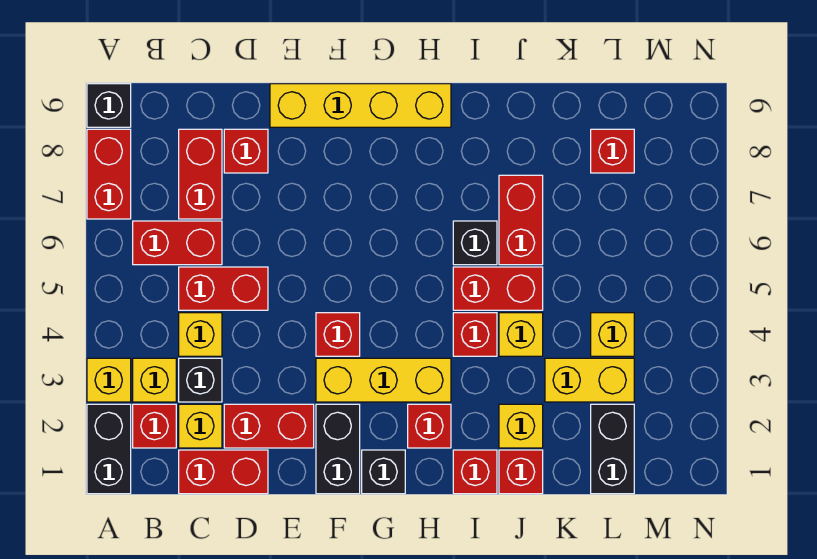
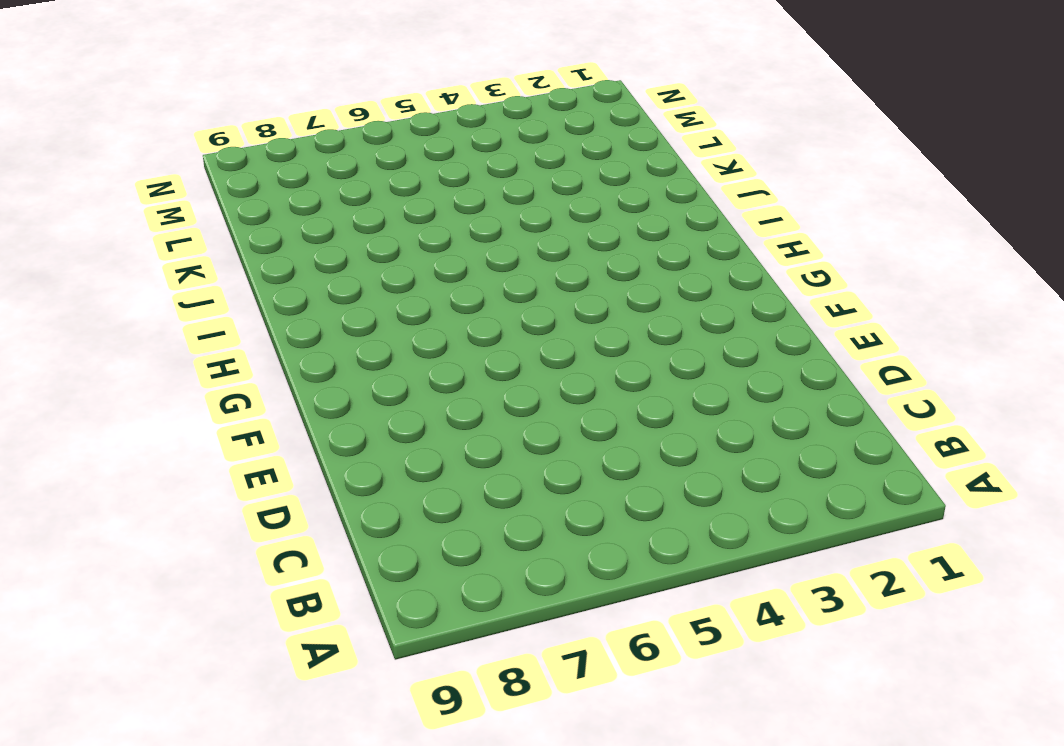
none -> black 1x2 brick [87,404,131,494]
none -> yellow 1x1 brick [87,358,131,402]
none -> red 1x2 brick [87,129,131,219]
none -> black 1x1 brick [87,84,131,127]

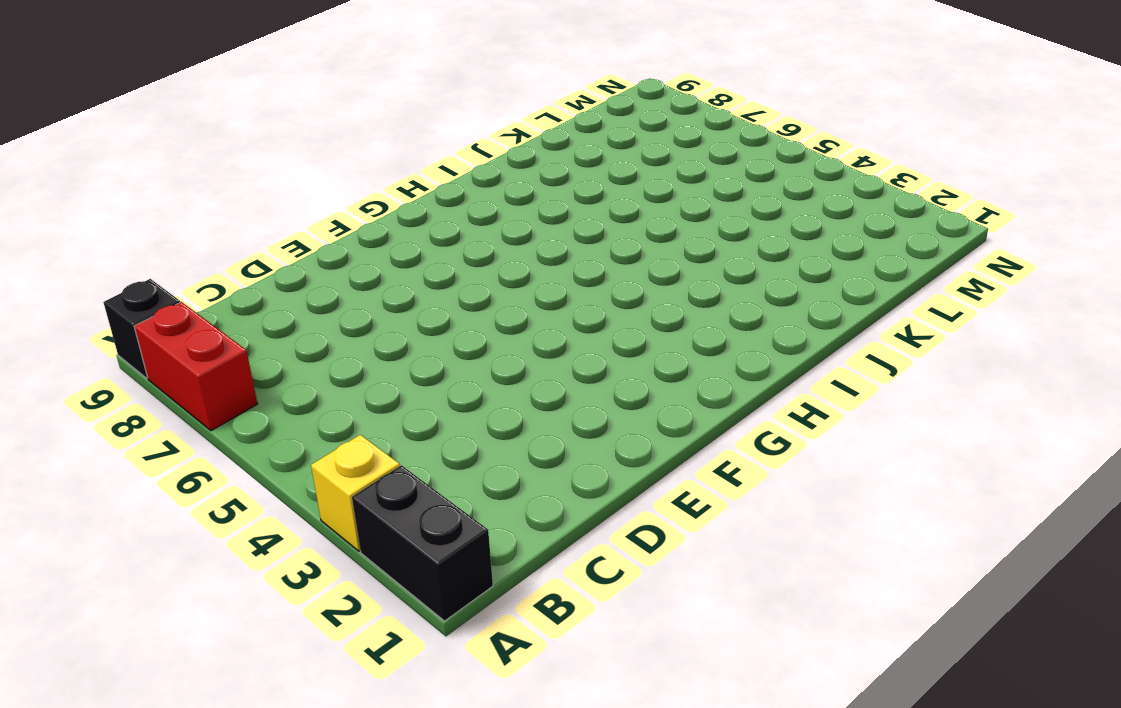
none -> red 1x1 brick [133,404,176,448]
none -> yellow 1x1 brick [133,358,176,402]
none -> red 1x2 brick [133,221,222,265]
none -> red 1x2 brick [179,450,268,494]

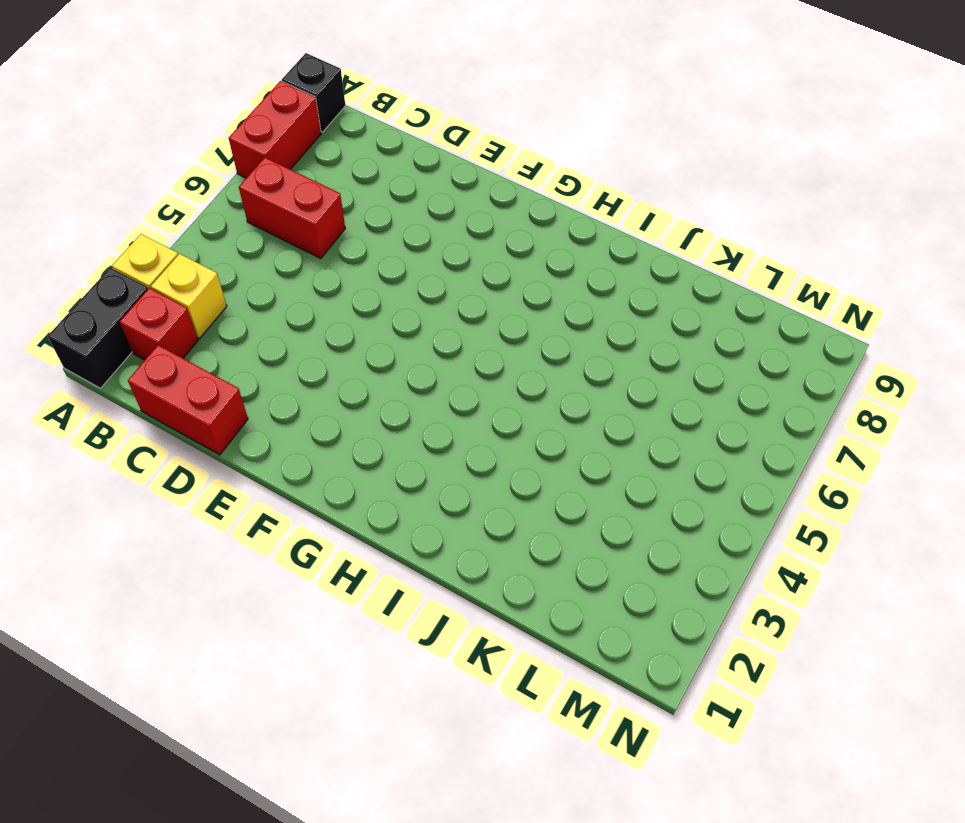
none -> yellow 1x1 brick [179,404,222,448]
none -> black 1x1 brick [179,358,222,402]
none -> yellow 1x1 brick [179,313,222,356]
none -> red 1x2 brick [179,267,268,310]

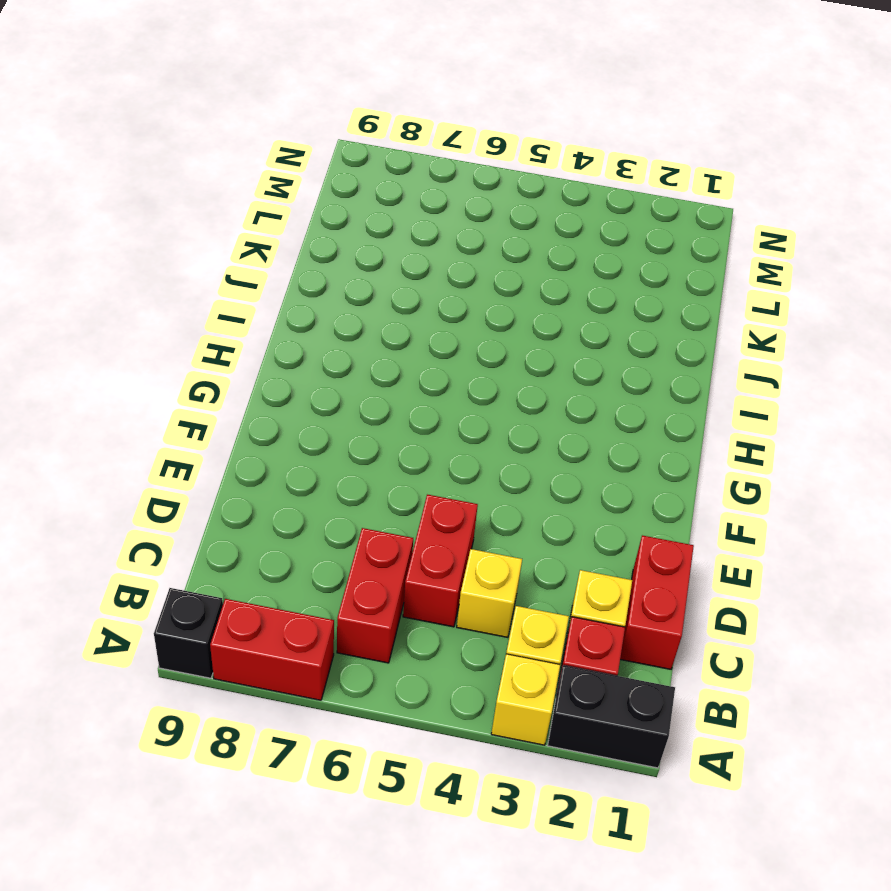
none -> black 1x1 brick [179,358,222,402]
none -> red 1x2 brick [179,129,222,219]
none -> red 1x2 brick [224,404,314,448]
none -> red 1x1 brick [224,129,268,173]

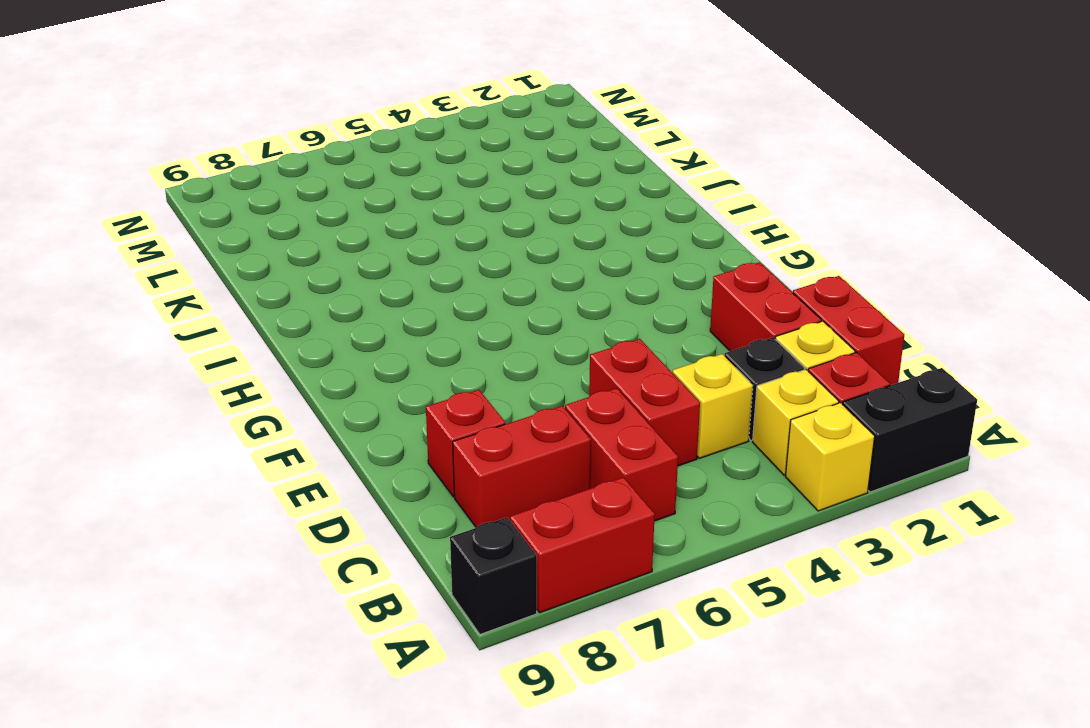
none -> yellow 1x4 brick [270,84,451,127]
none -> black 1x2 brick [316,404,360,494]
none -> yellow 1x3 brick [316,358,451,402]
none -> red 1x1 brick [316,313,360,356]

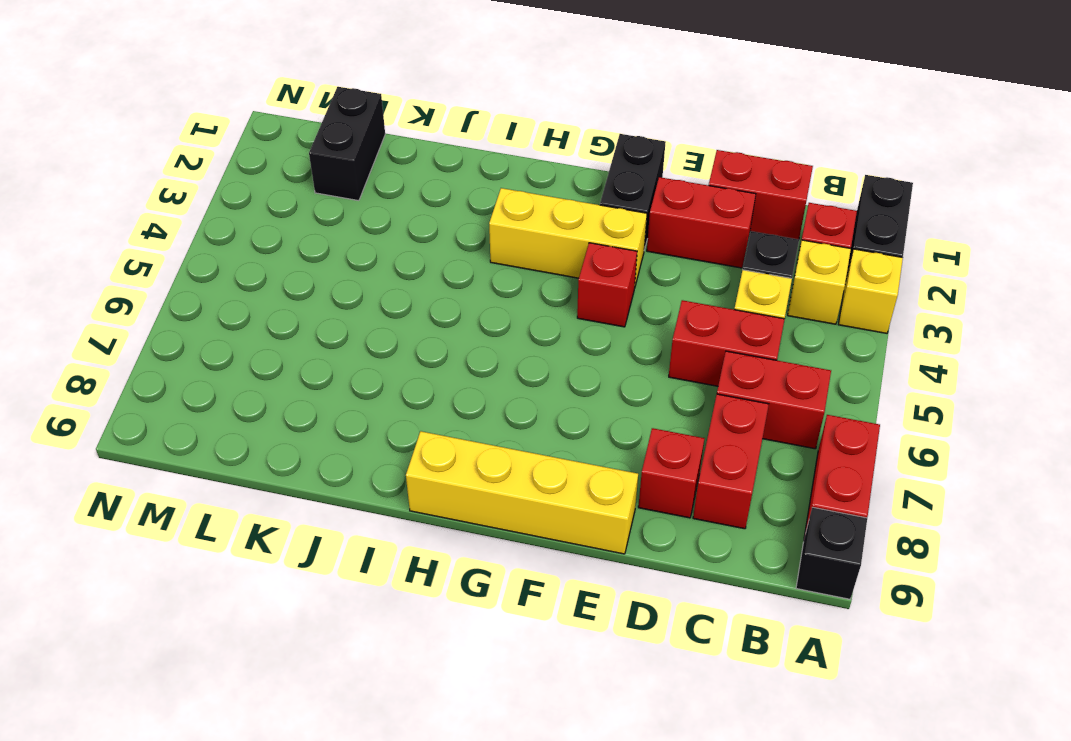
none -> yellow 1x1 brick [179,404,222,448]
none -> black 1x1 brick [362,450,405,494]
none -> red 1x1 brick [408,404,451,448]
none -> red 1x1 brick [453,450,497,494]

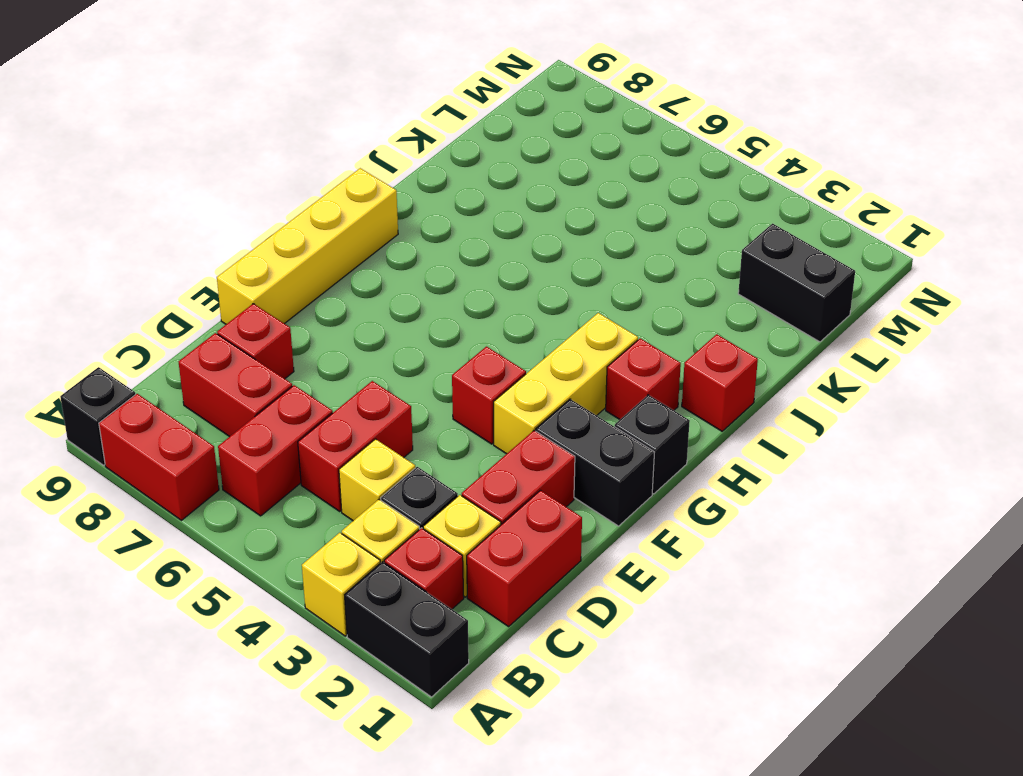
none -> red 1x1 brick [453,313,497,356]
none -> red 1x2 brick [453,267,543,310]
none -> black 1x1 brick [453,221,497,265]
none -> red 1x1 brick [499,450,543,494]

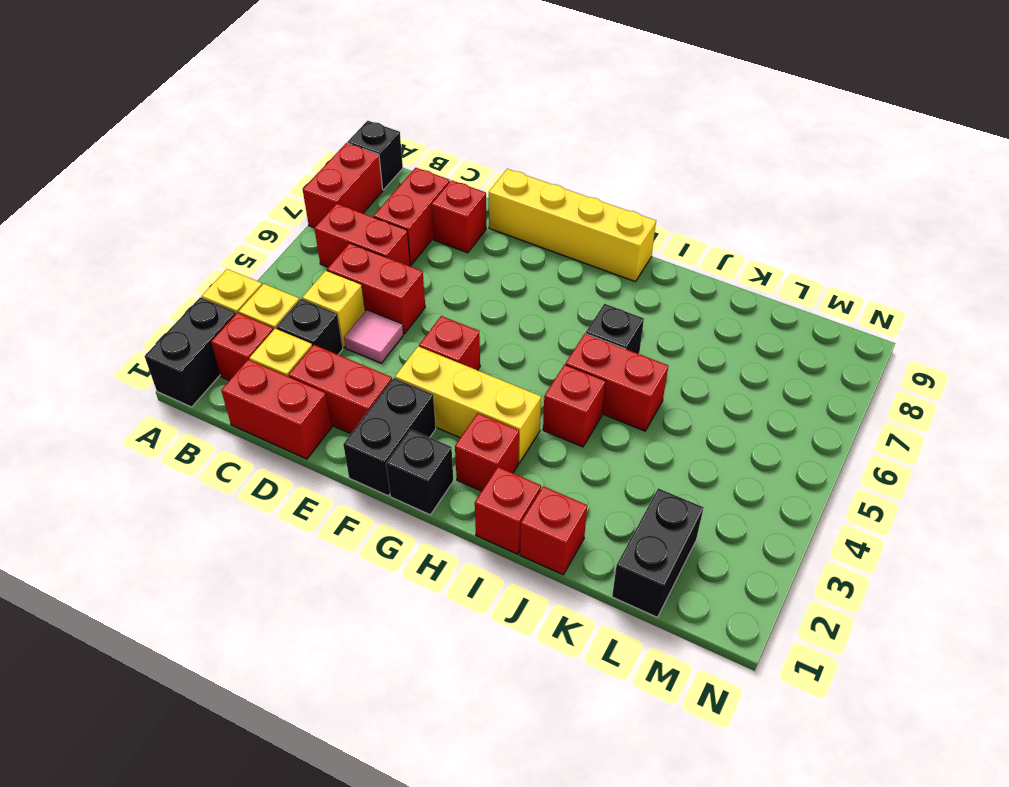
pink 1x1 tile [344,310,403,363] -> none
none -> yellow 1x1 brick [499,404,543,448]
none -> yellow 1x1 brick [499,313,543,356]
none -> red 1x2 brick [499,175,543,265]
none -> yellow 1x2 brick [545,358,634,402]

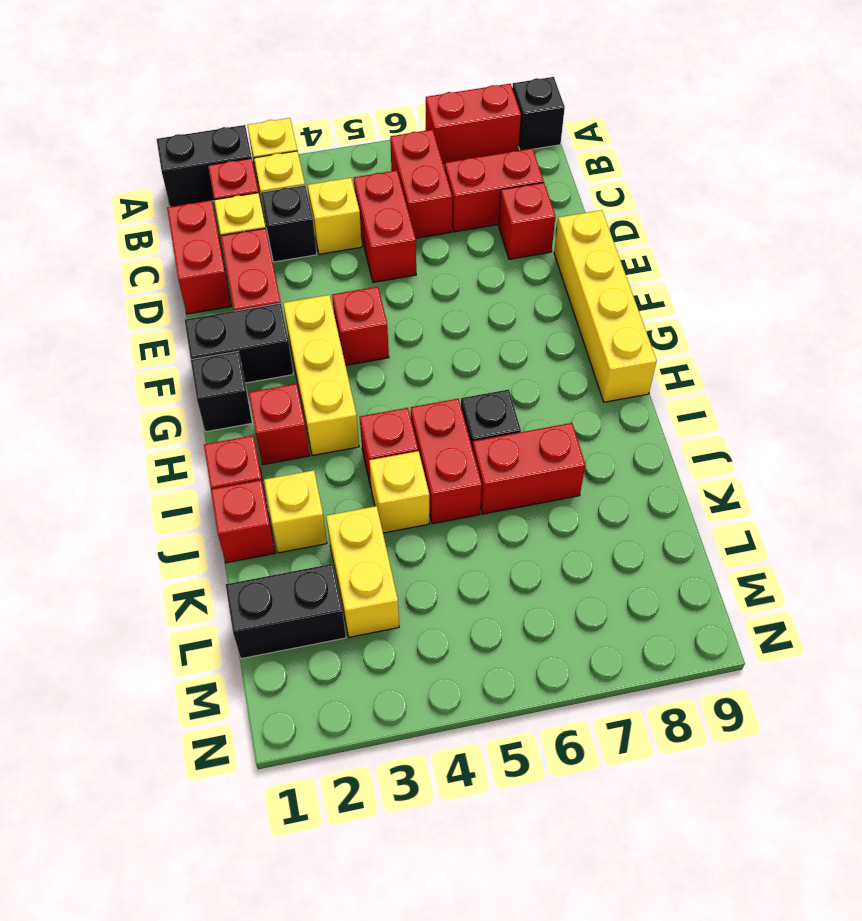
none -> yellow 1x1 brick [591,313,634,356]
none -> red 1x1 brick [591,129,634,173]

